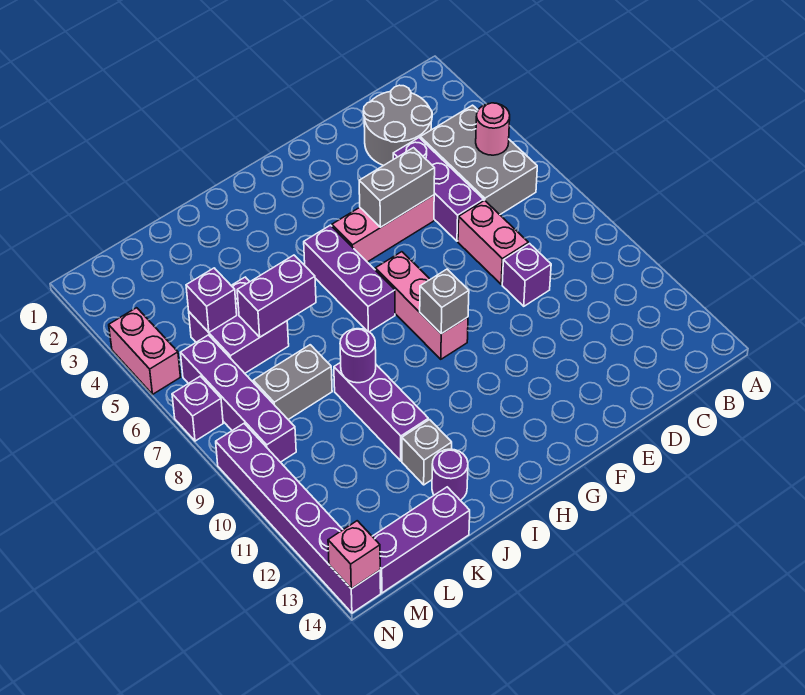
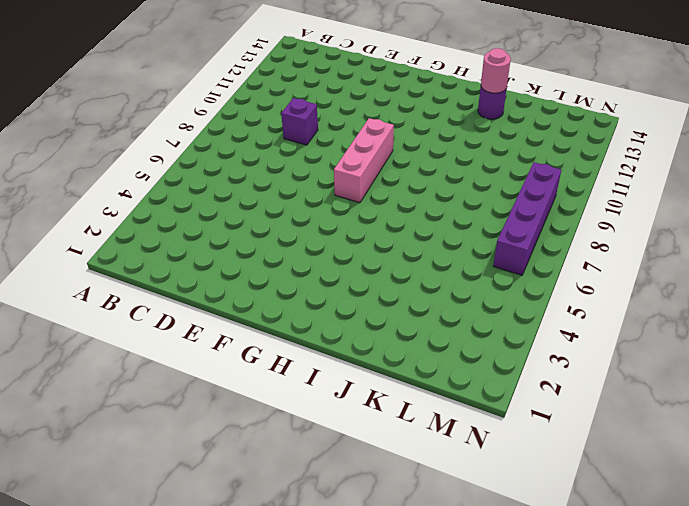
pink 1x1 round brick [481,48,511,93] -> pink 1x1 round brick moved to [476,103,510,155]
none -> grey 2x3 brick [420,105,537,215]
none -> grey 2x2 round brick [363,85,432,166]
none -> purple 1x3 brick [393,138,484,241]

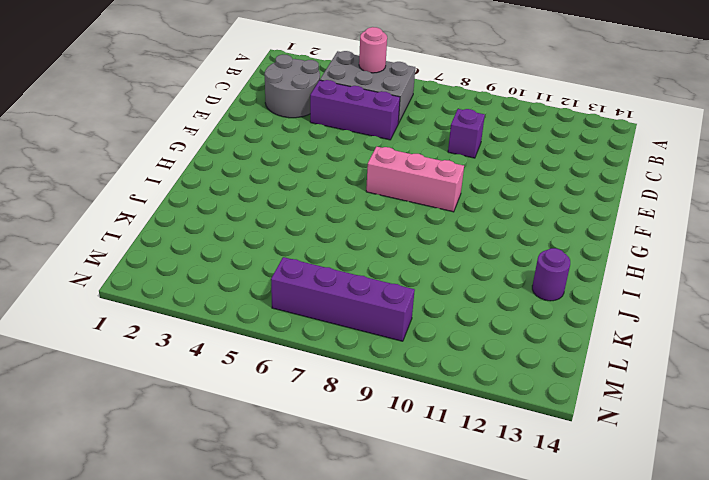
none -> pink 1x2 brick [458,200,528,284]
none -> pink 1x3 brick [332,195,434,262]
none -> purple 1x3 brick [304,225,395,332]

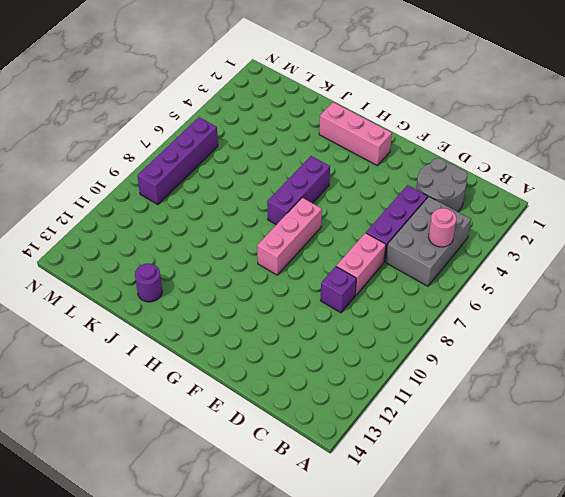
pink 1x3 brick [319,102,392,165] -> pink 1x3 brick moved to [332,195,434,262]
none -> purple 1x3 brick [334,362,428,461]
none -> grey 1x1 brick [402,420,452,485]
none -> purple 2x2 brick [189,277,289,373]

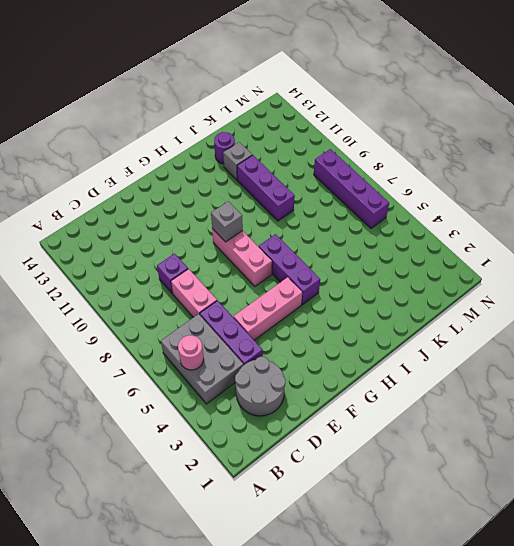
none -> purple 2x2 brick [189,277,289,373]
none -> grey 1x2 brick [253,345,332,420]
none -> purple 1x3 brick [372,487,470,593]

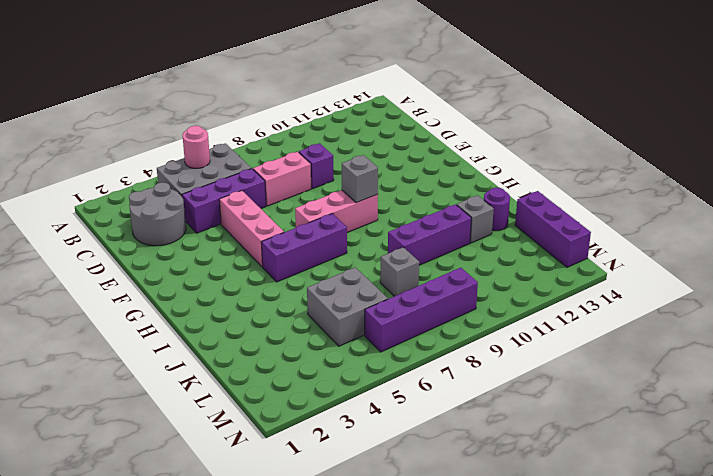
grey 2x2 brick [307,267,388,346] -> purple 2x2 brick [189,277,289,373]
grey 1x1 brick [380,247,419,296] -> grey 1x2 brick [253,345,332,420]
none -> pink 1x2 brick [109,308,180,394]
none -> purple 1x1 brick [172,376,223,441]
none -> purple 1x6 brick [216,424,381,613]

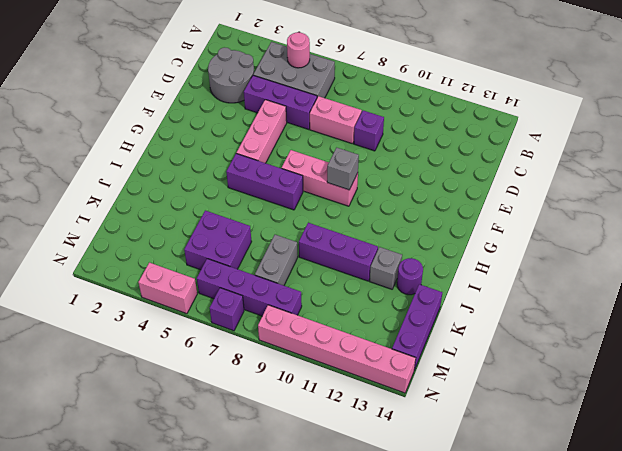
pink 1x6 brick [258,305,416,393] -> purple 1x6 brick [216,424,381,613]
none -> grey 1x2 brick [359,148,435,227]
none -> purple 1x2 brick [237,255,316,337]
none -> purple 1x1 round brick [340,329,376,383]

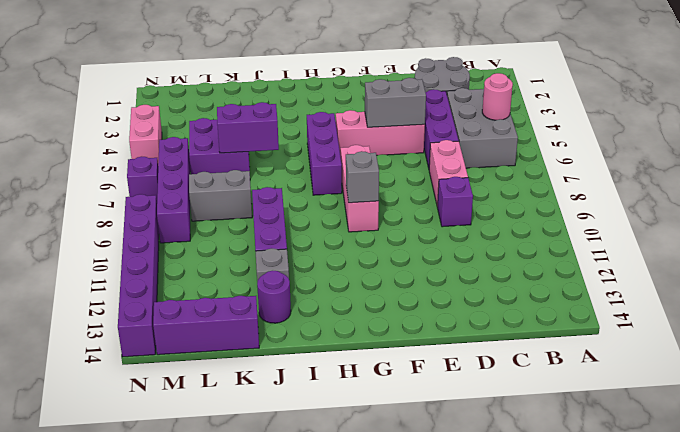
none -> purple 1x1 round brick [340,329,376,383]
none -> purple 1x1 brick [186,268,237,332]
none -> pink 1x1 brick [328,521,380,589]

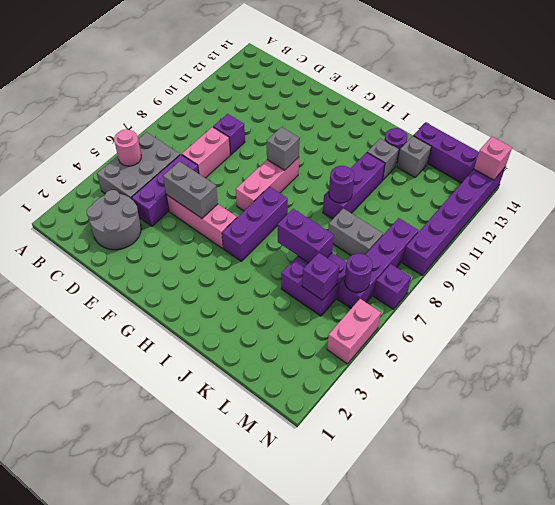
grey 1x1 brick [397,136,432,177] -> none
purple 1x1 round brick [344,254,372,292] -> none

